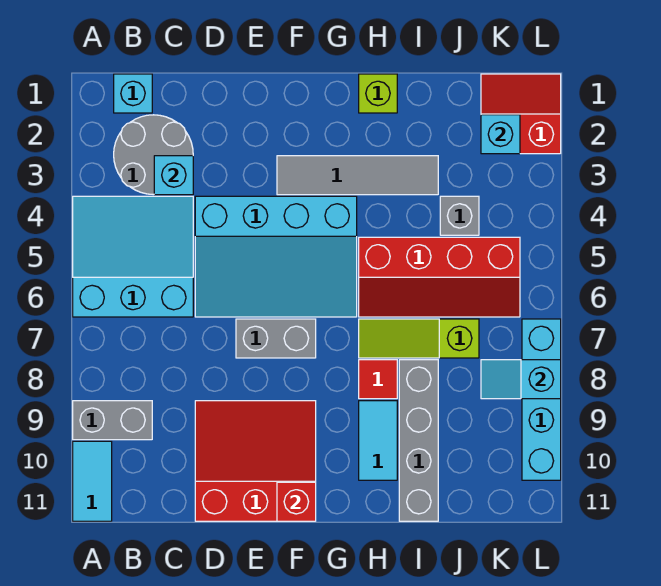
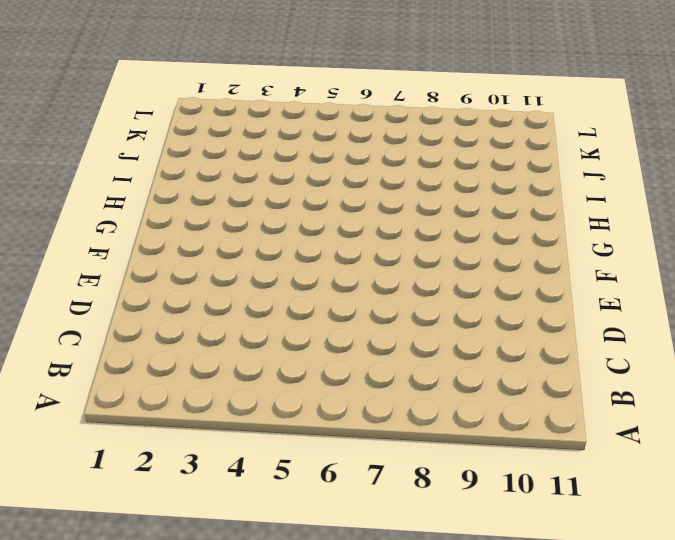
none -> cyan 3x3 slope [73,196,193,317]
none -> grey 1x2 brick [73,401,152,440]
none -> cyan 1x2 tile [73,441,112,521]

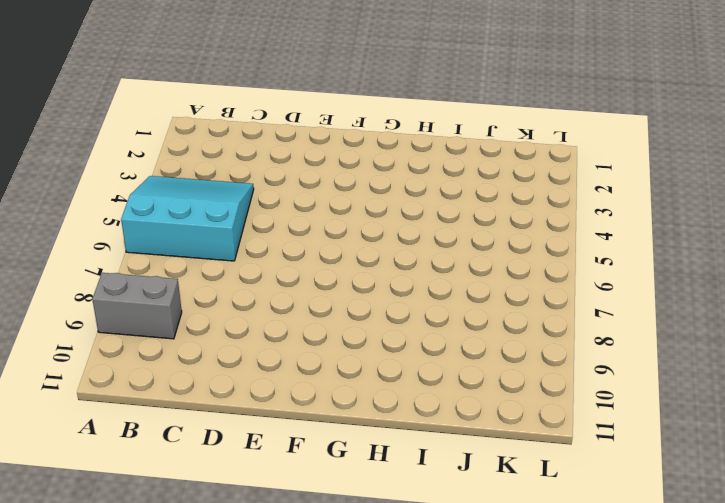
none -> cyan 1x2 tile [73,441,112,521]
none -> cyan 1x1 brick [114,74,152,113]
none -> grey 2x2 round brick [114,115,193,195]

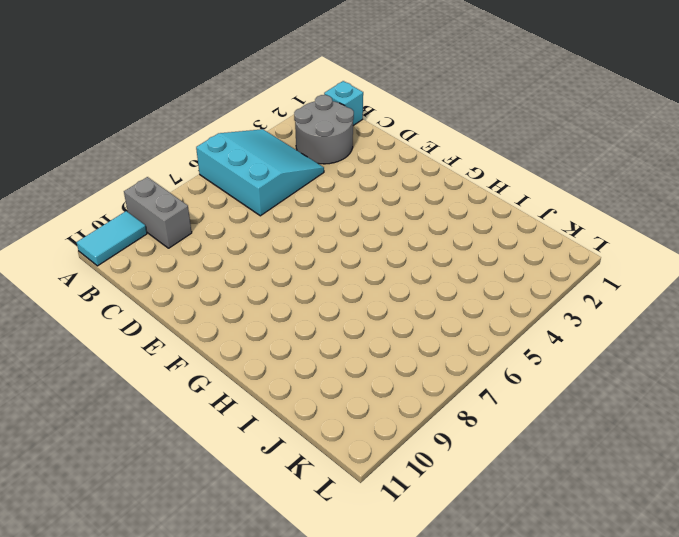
none -> cyan 3x4 slope [195,196,357,317]
none -> red 3x3 slope [195,401,316,521]
none -> grey 1x2 brick [236,319,316,358]

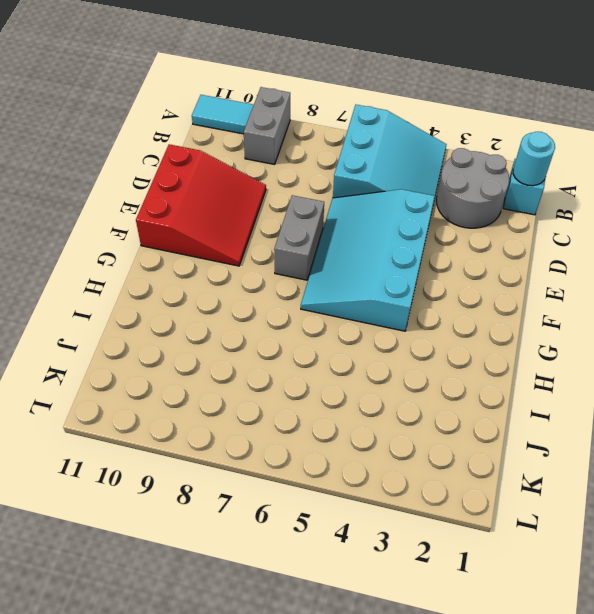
cyan 1x1 round brick [513,132,555,186] -> none
none -> grey 1x4 tile [277,156,438,195]
none -> lime 1x1 brick [359,74,397,113]
none -> red 2x4 slope [359,237,520,317]

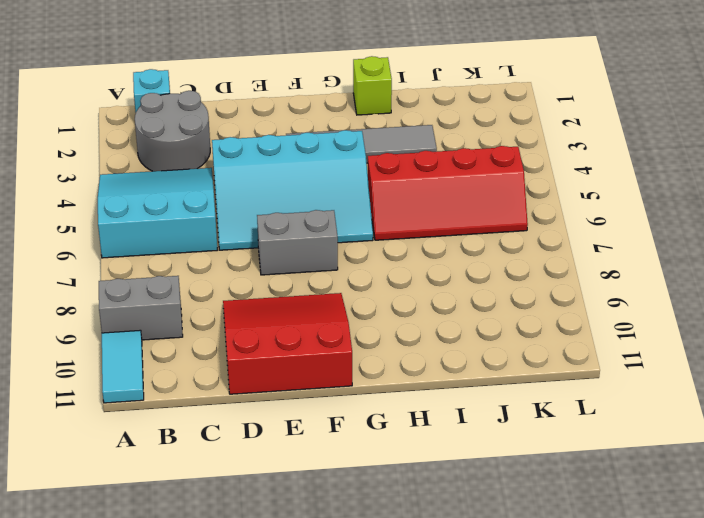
none -> lime 1x3 slope [359,319,479,358]
none -> red 1x1 tile [359,360,397,399]
none -> cyan 1x2 tile [359,401,397,480]

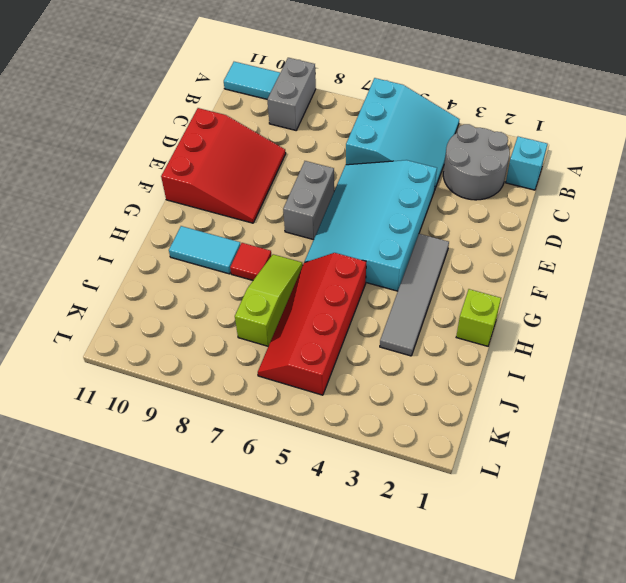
none -> grey 1x4 brick [399,360,438,521]
none -> grey 1x1 brick [440,196,479,235]
none -> red 2x2 slope [481,74,561,154]

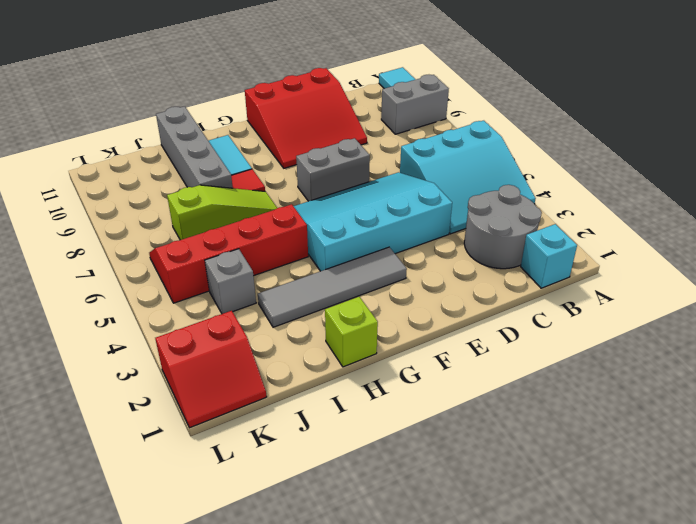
none -> cyan 1x4 brick [522,319,561,480]
none -> cyan 1x1 brick [154,156,193,195]
none -> red 1x1 brick [277,482,316,521]

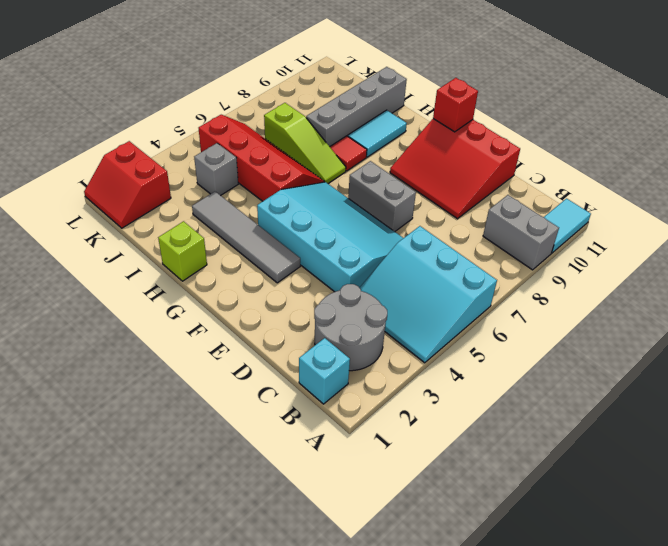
none -> cyan 1x4 brick [522,319,561,480]
none -> cyan 1x1 brick [154,156,193,195]
none -> cyan 1x1 brick [481,115,520,154]

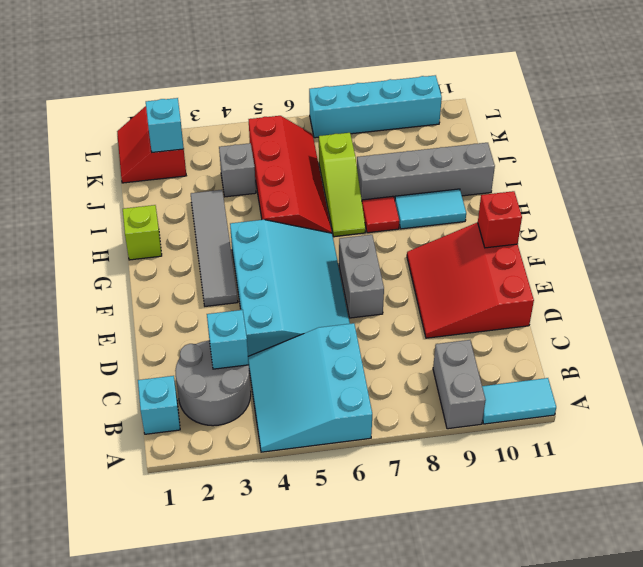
none -> cyan 1x2 slope [481,360,561,399]

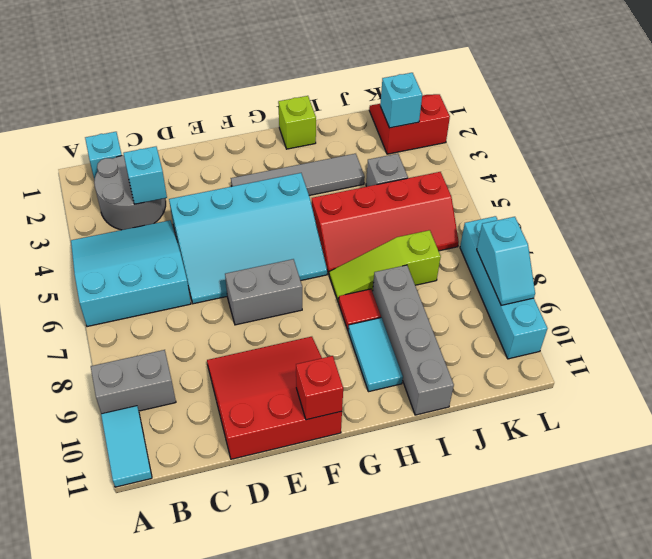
cyan 1x2 slope [477,217,535,305] -> cyan 1x2 slope turned to [481,360,561,399]

